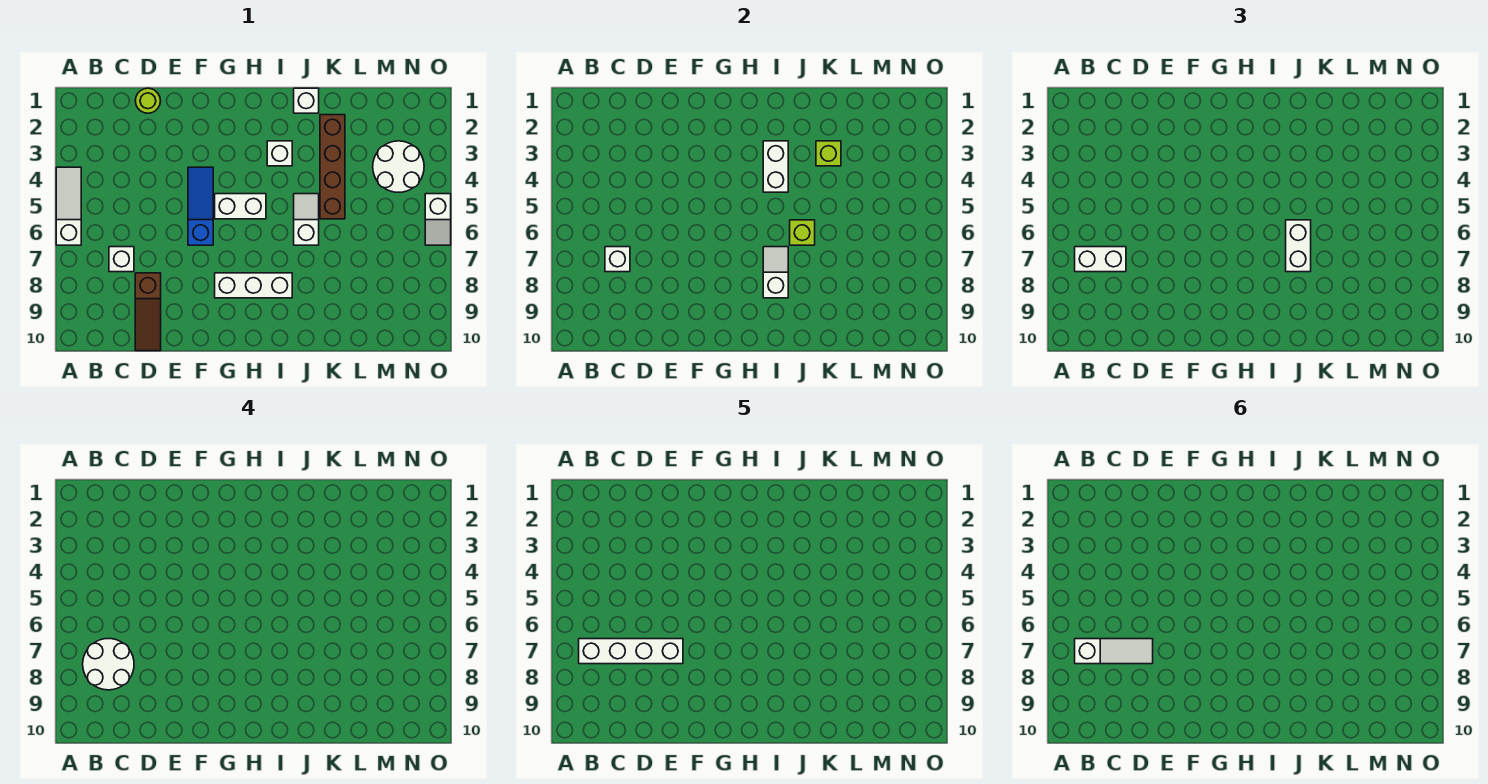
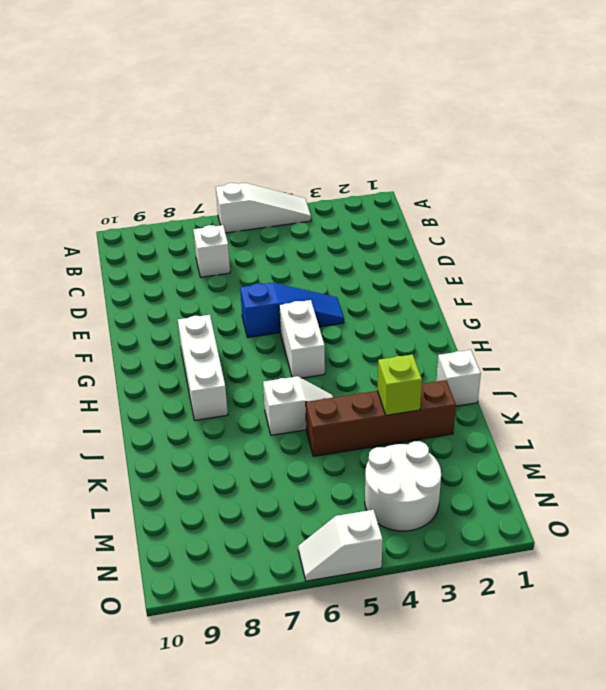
none -> lime 1x1 round brick [135,88,160,113]
none -> brown 1x3 slope [135,273,161,351]
none -> white 1x1 brick [267,141,292,166]

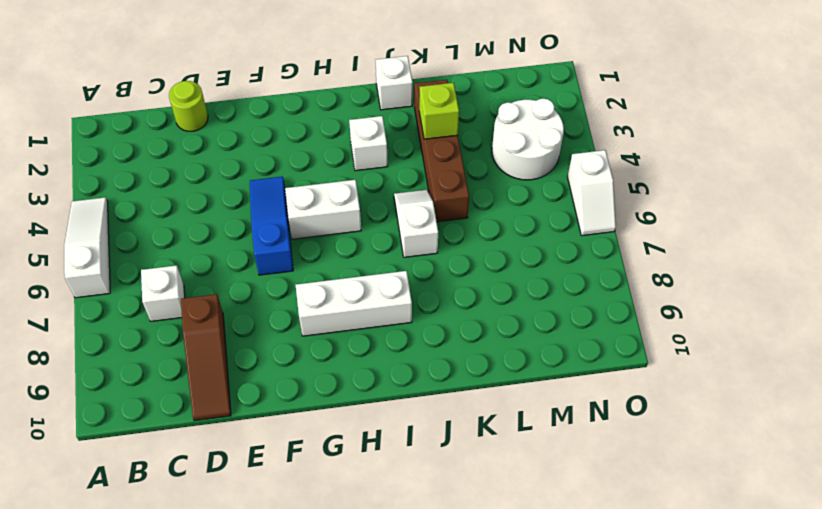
none -> white 1x1 brick [605,247,630,272]
none -> white 1x2 brick [763,141,788,192]
none -> white 1x2 slope [763,247,788,298]

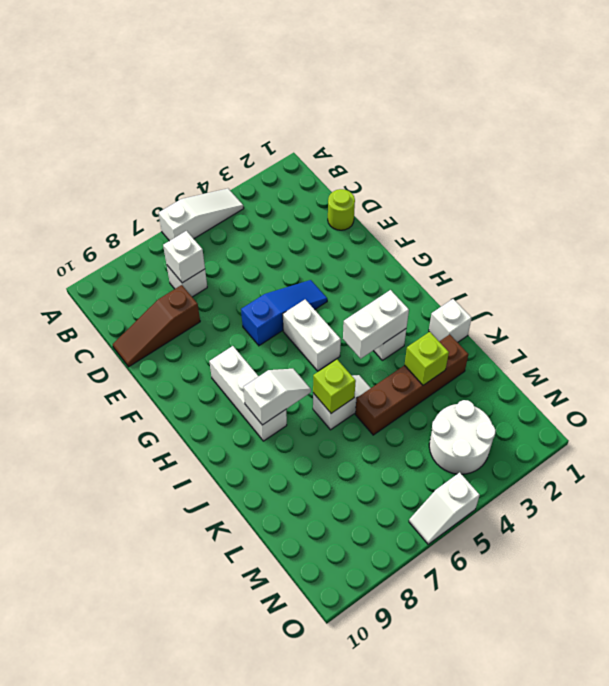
none -> white 1x2 brick [1075,247,1126,272]
none -> white 1x2 brick [1286,220,1311,272]
none -> white 2x2 round brick [83,639,134,690]

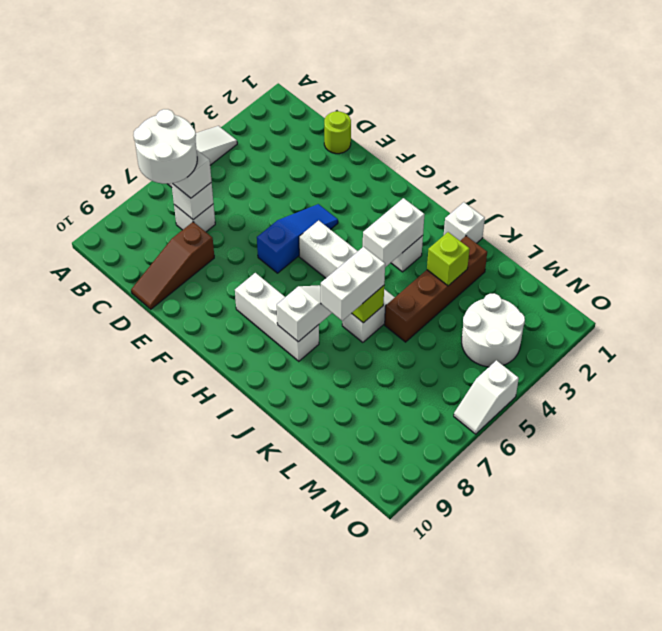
none -> white 1x4 brick [579,639,683,664]
none -> white 1x3 slope [1075,639,1153,664]

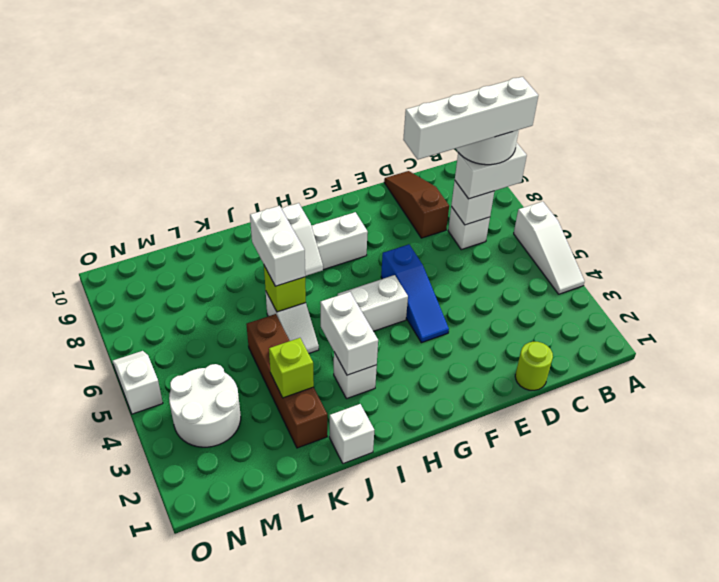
none -> white 1x3 slope [1075,639,1153,664]

